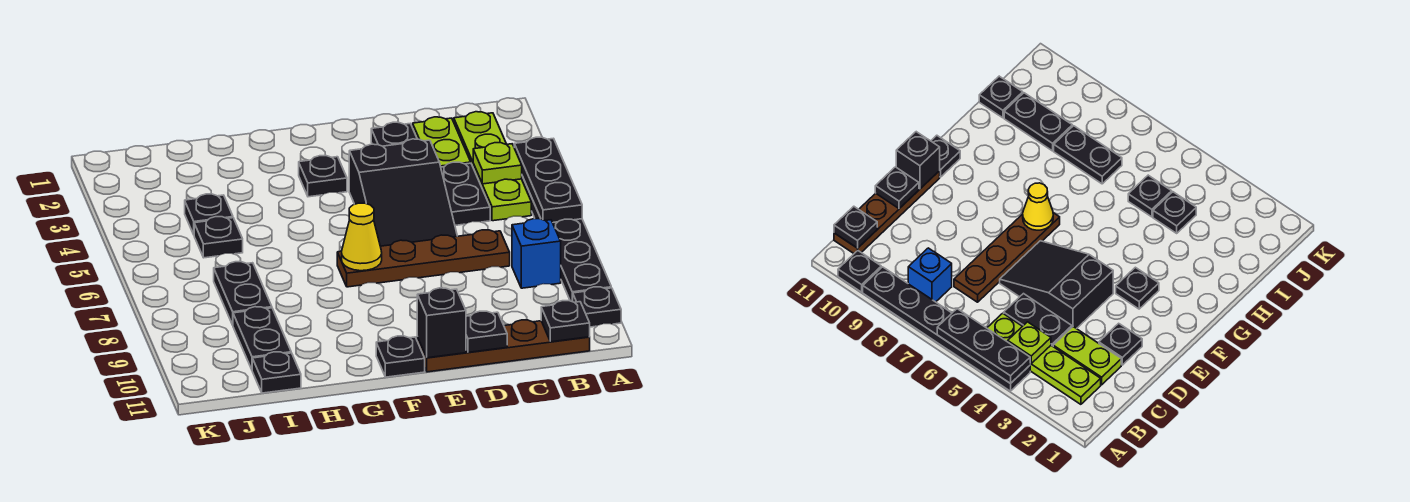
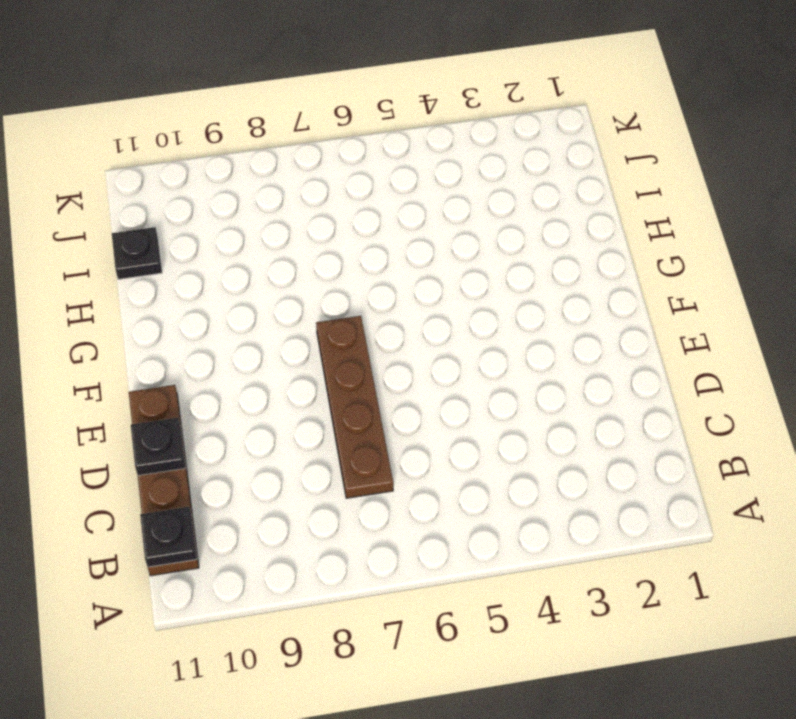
none -> black 1x6 plate [522,176,611,301]
none -> black 1x1 plate [572,287,621,327]
none -> lime 1x4 plate [454,112,531,221]

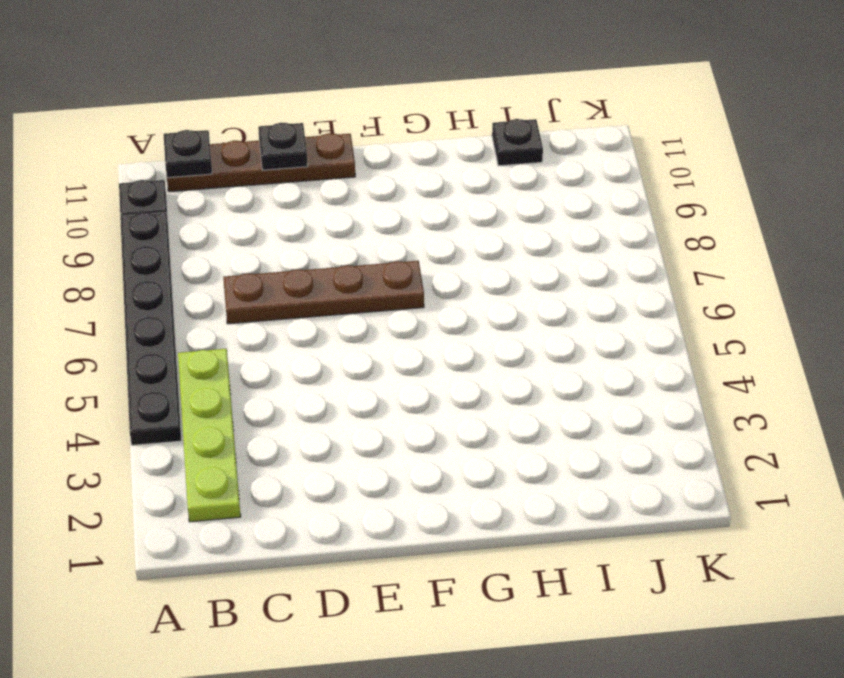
none -> blue 1x1 brick [512,219,561,288]
none -> lime 1x2 plate [413,117,471,167]
none -> black 1x2 plate [441,162,490,225]

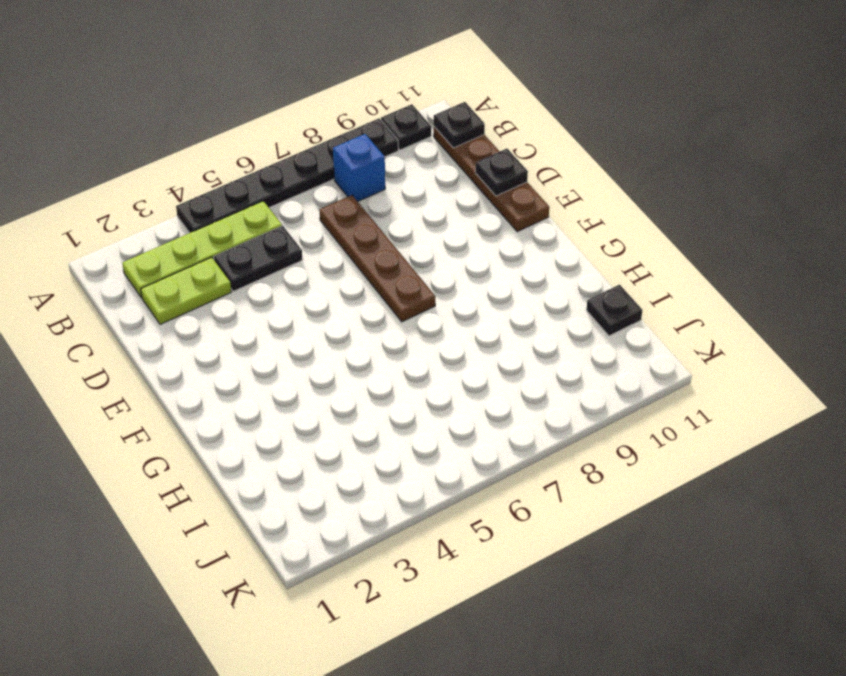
none -> black 1x1 plate [371,122,417,146]
none -> black 2x3 slope [349,139,457,246]
none -> black 1x1 plate [299,156,347,197]

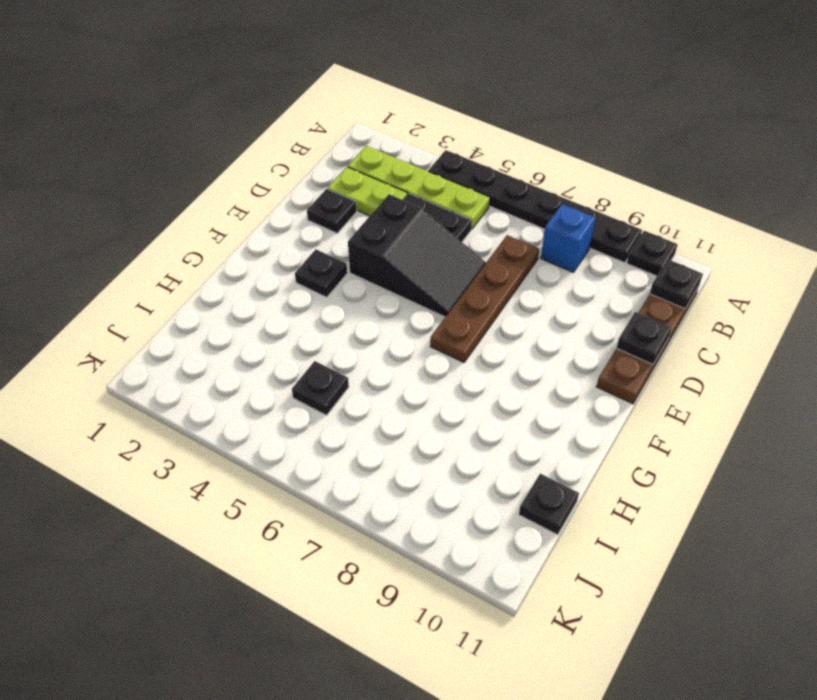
none -> black 1x1 plate [376,336,425,377]
none -> black 1x1 plate [185,194,233,234]
none -> black 1x2 plate [214,261,272,325]

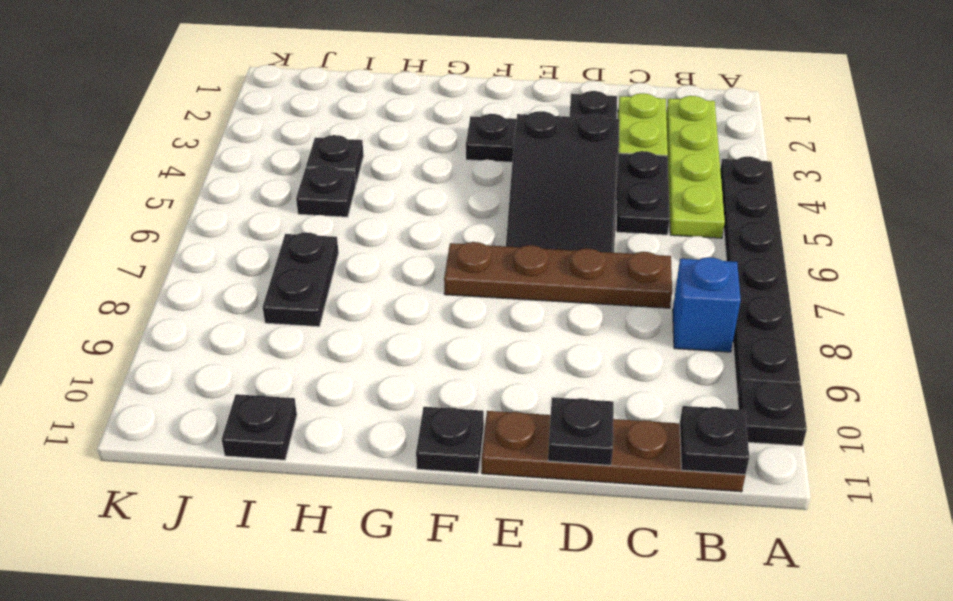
none -> black 1x2 plate [233,307,291,369]
none -> black 1x3 plate [514,137,582,223]
none -> lime 1x1 plate [473,143,522,184]

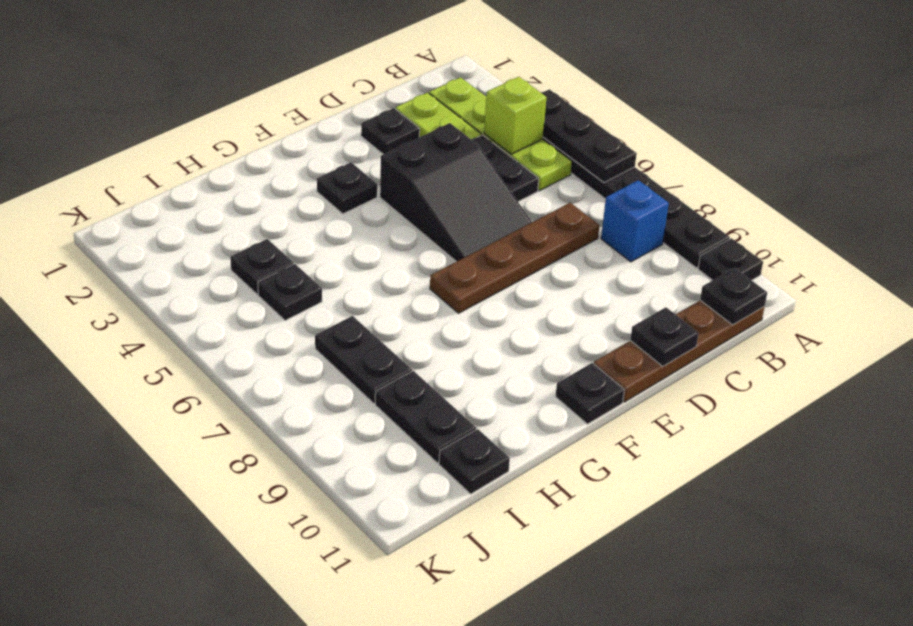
lime 1x1 brick [484,77,547,154] -> lime 1x1 plate [473,143,522,184]
none -> black 1x1 brick [417,288,466,358]
none -> yellow 1x1 cone [342,203,382,271]

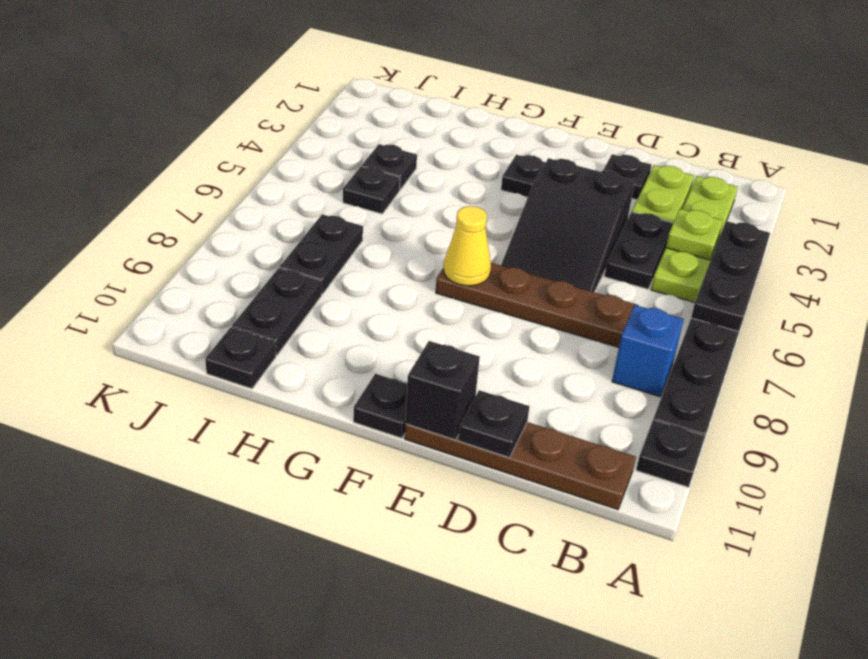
none -> black 1x1 plate [541,301,590,342]

